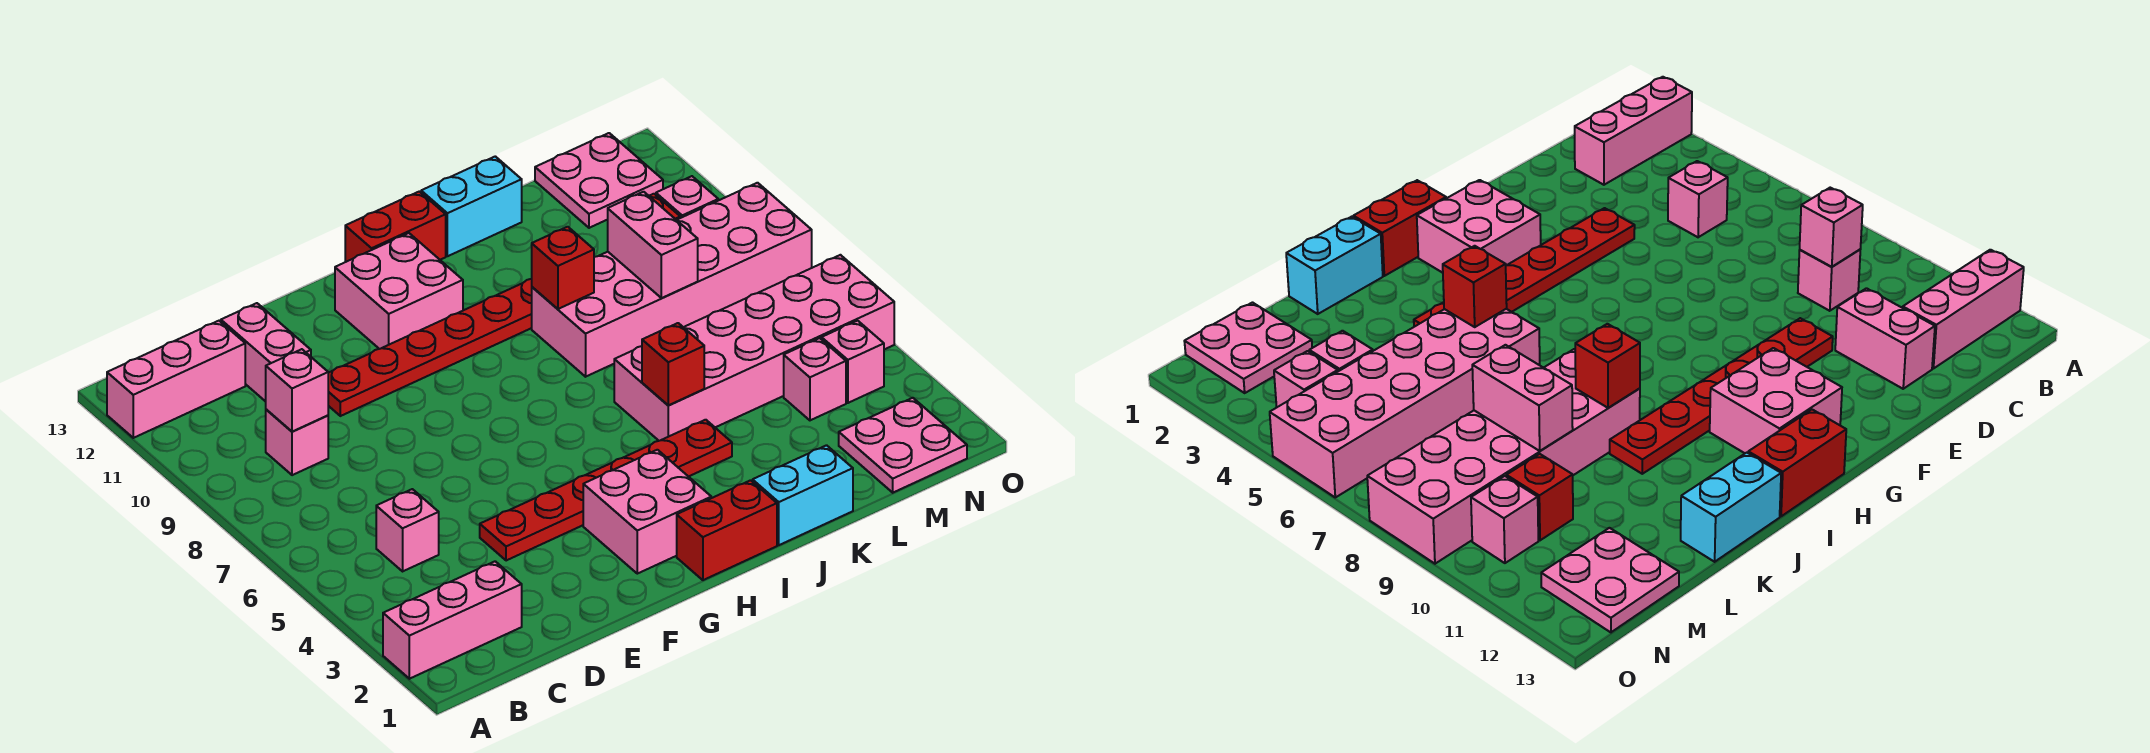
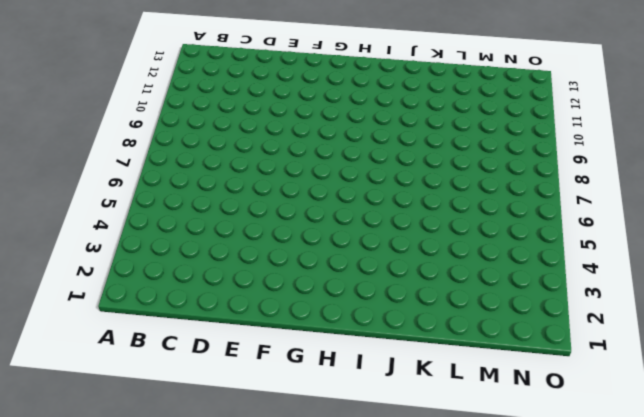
none -> pink 1x3 brick [383,561,522,679]
none -> pink 1x3 brick [107,321,245,438]
none -> pink 1x1 brick [376,489,439,571]

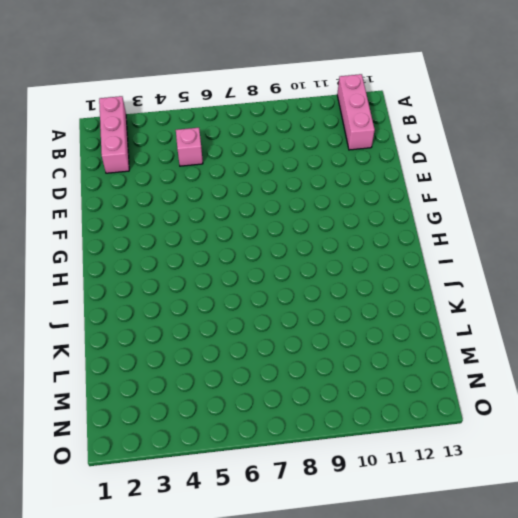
none -> pink 1x1 brick [266,409,328,475]
none -> pink 1x2 brick [221,303,311,402]
none -> red 1x6 plate [480,420,732,561]

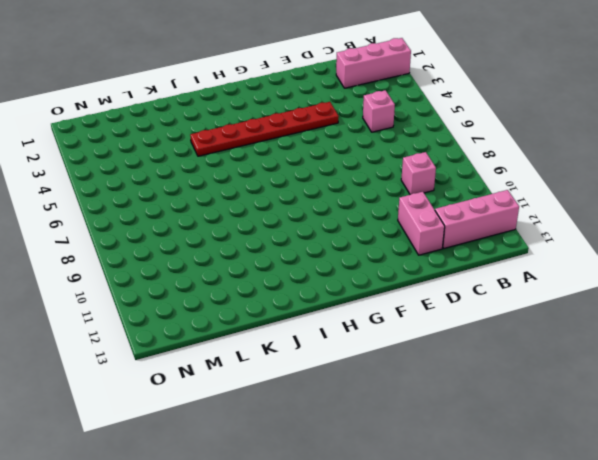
none -> red 1x6 plate [328,279,532,416]
none -> pink 2x2 brick [583,450,711,574]
none -> pink 2x2 brick [335,233,463,349]

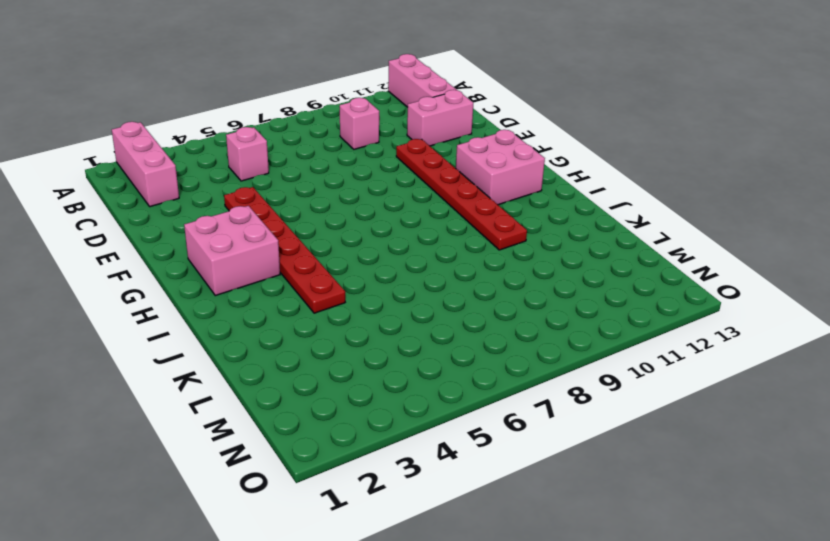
none -> red 1x2 brick [677,480,777,580]
none -> red 1x2 brick [345,191,446,262]
none -> cyan 1x2 brick [753,445,853,545]

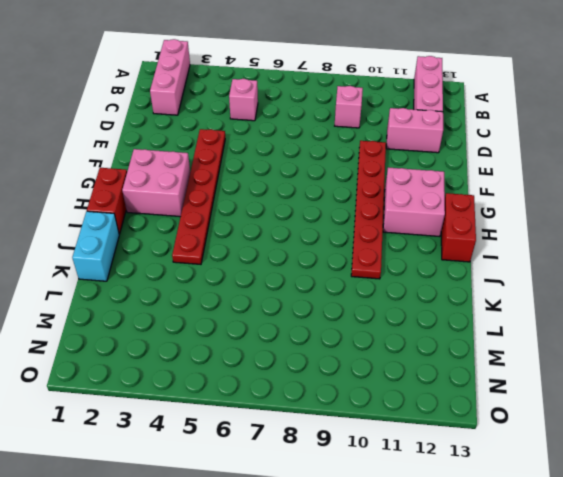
none -> pink 2x6 brick [614,255,894,441]
none -> pink 2x6 brick [532,183,812,377]
none -> cyan 1x2 brick [421,156,522,256]

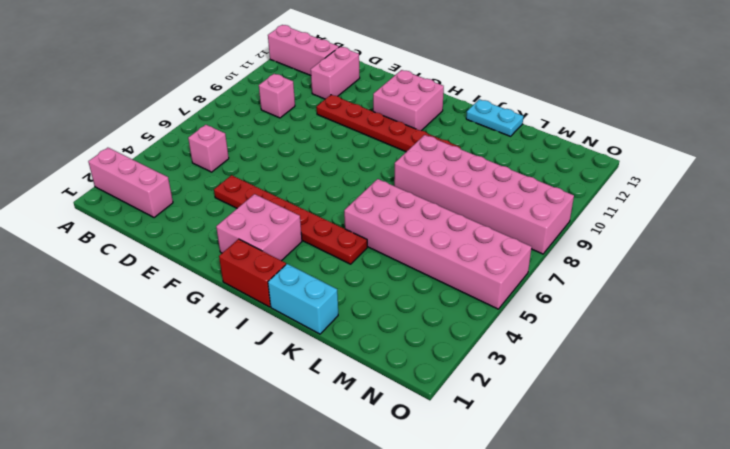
cyan 1x2 plate [466,99,523,136] -> cyan 1x2 brick [421,156,522,256]
none -> red 1x2 brick [345,191,446,262]
none -> pink 2x2 plate [839,398,967,493]
none -> pink 1x1 brick [784,338,846,420]

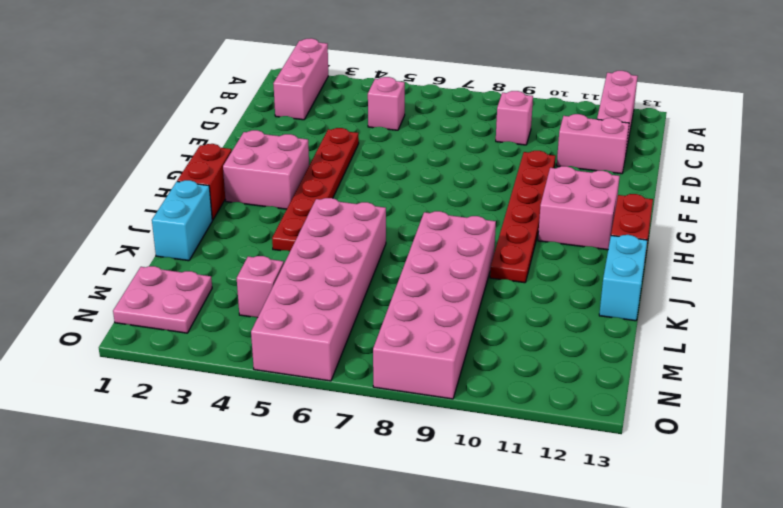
none -> red 1x1 brick [1506,454,1573,540]
none -> pink 2x2 plate [535,133,663,228]
none -> pink 1x1 brick [822,321,884,403]

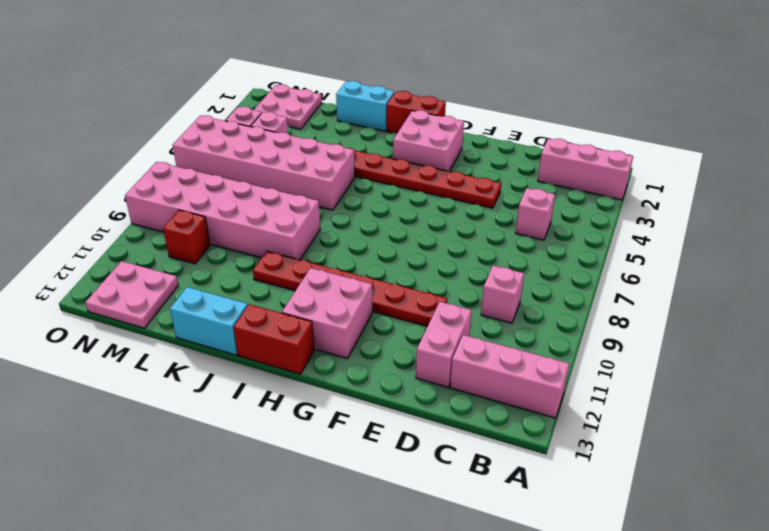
none -> pink 1x1 brick [656,176,718,218]
none -> pink 1x1 brick [266,349,328,432]
none -> red 1x1 brick [642,323,704,405]

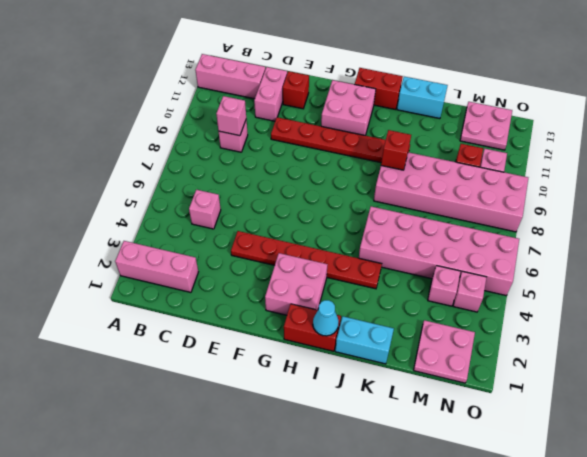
red 1x1 brick [283,71,309,109] -> red 1x1 brick moved to [642,323,704,405]
cyan 1x1 cone [313,300,339,336] -> none
none -> pink 1x2 brick [608,192,698,298]

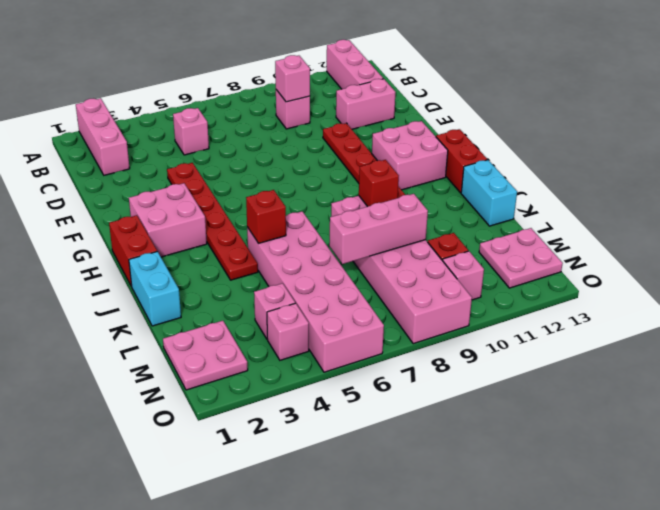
pink 1x3 brick [329,194,428,264] -> pink 1x2 brick [608,192,698,298]

